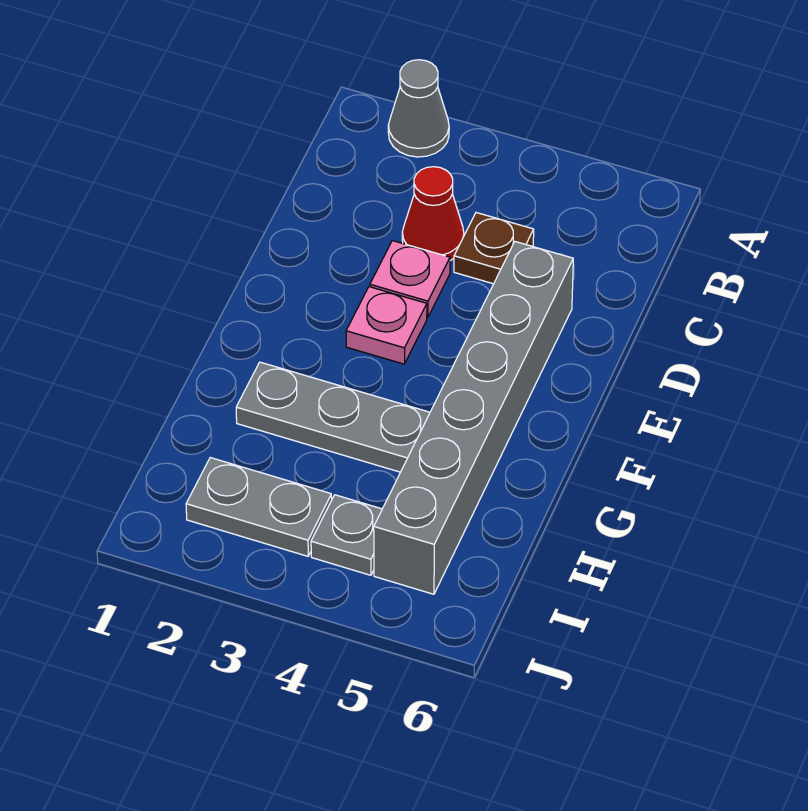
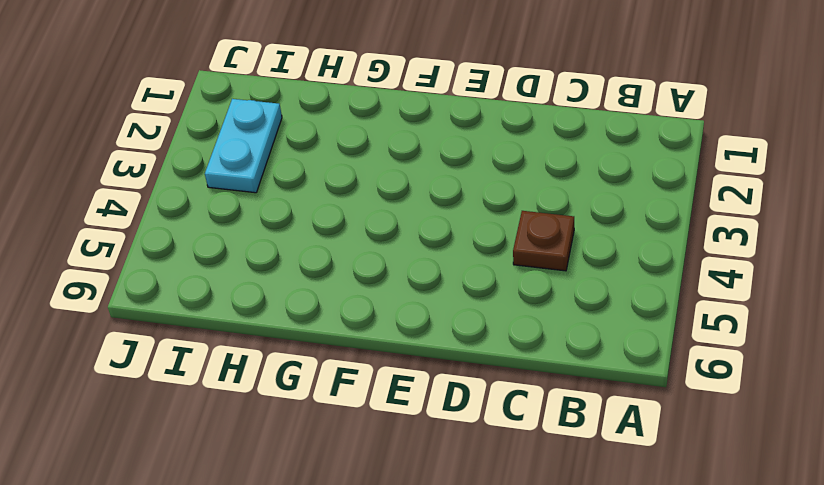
cyan 1x2 plate [205,99,282,193] -> grey 1x2 plate [186,458,332,556]
none -> grey 1x1 cone [388,60,449,157]
none -> red 1x1 cone [402,167,464,261]

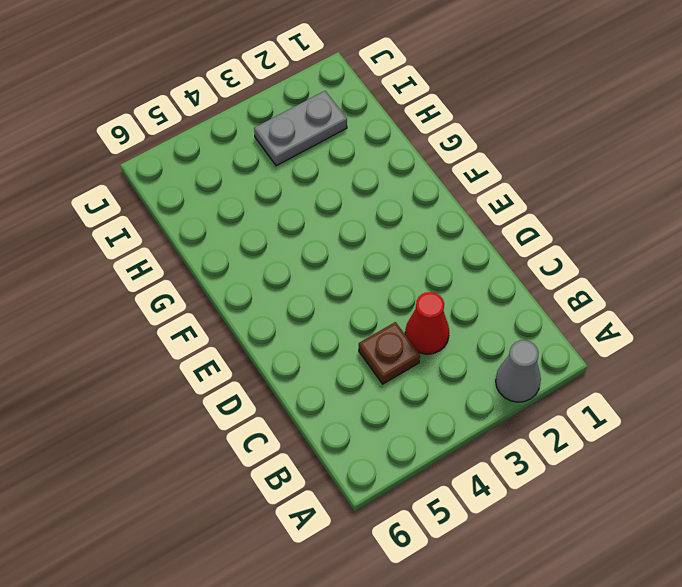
none -> pink 1x1 plate [370,241,450,318]
none -> grey 1x6 brick [374,242,573,594]

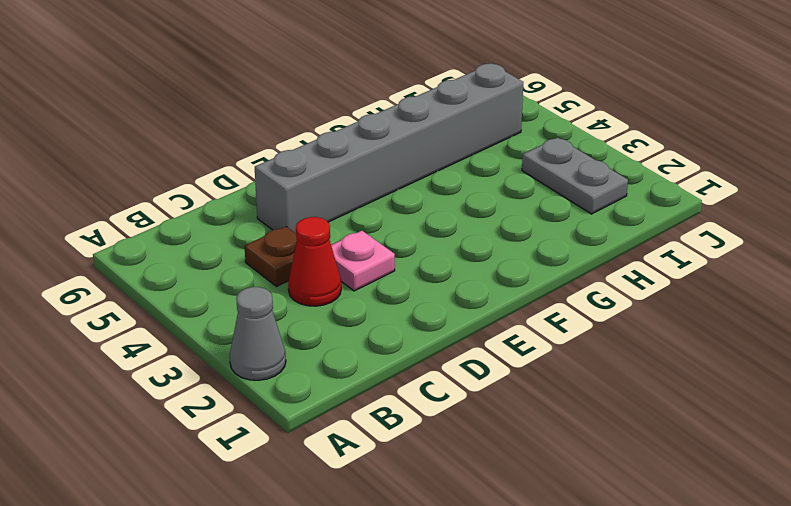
none -> pink 1x1 plate [346,287,427,364]
none -> grey 1x3 plate [236,362,430,472]

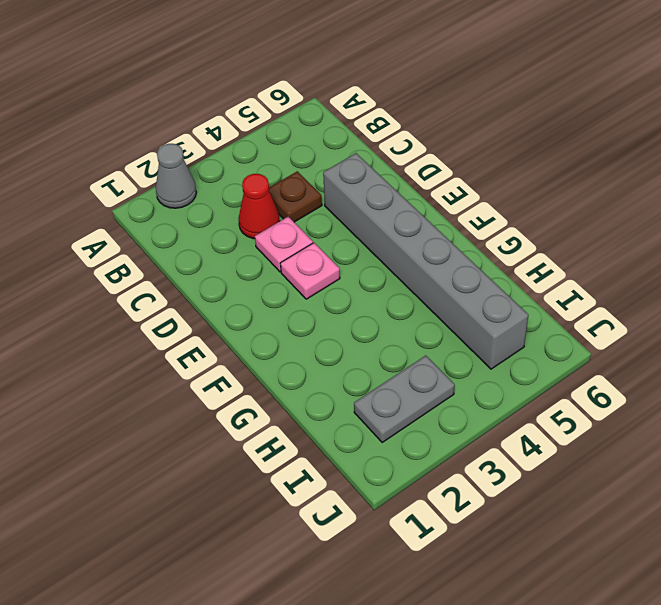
none -> grey 1x3 plate [236,362,430,472]
none -> grey 1x1 plate [311,495,382,575]

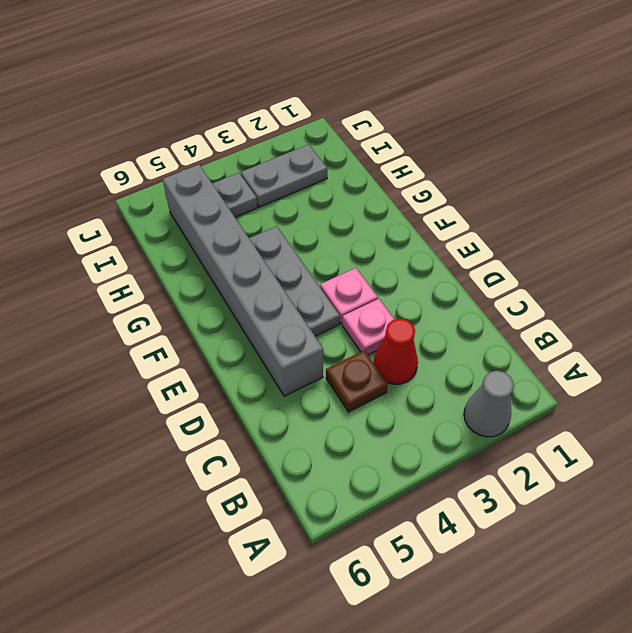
grey 1x3 plate [249,226,340,336] -> grey 1x3 plate turned to [236,362,430,472]

